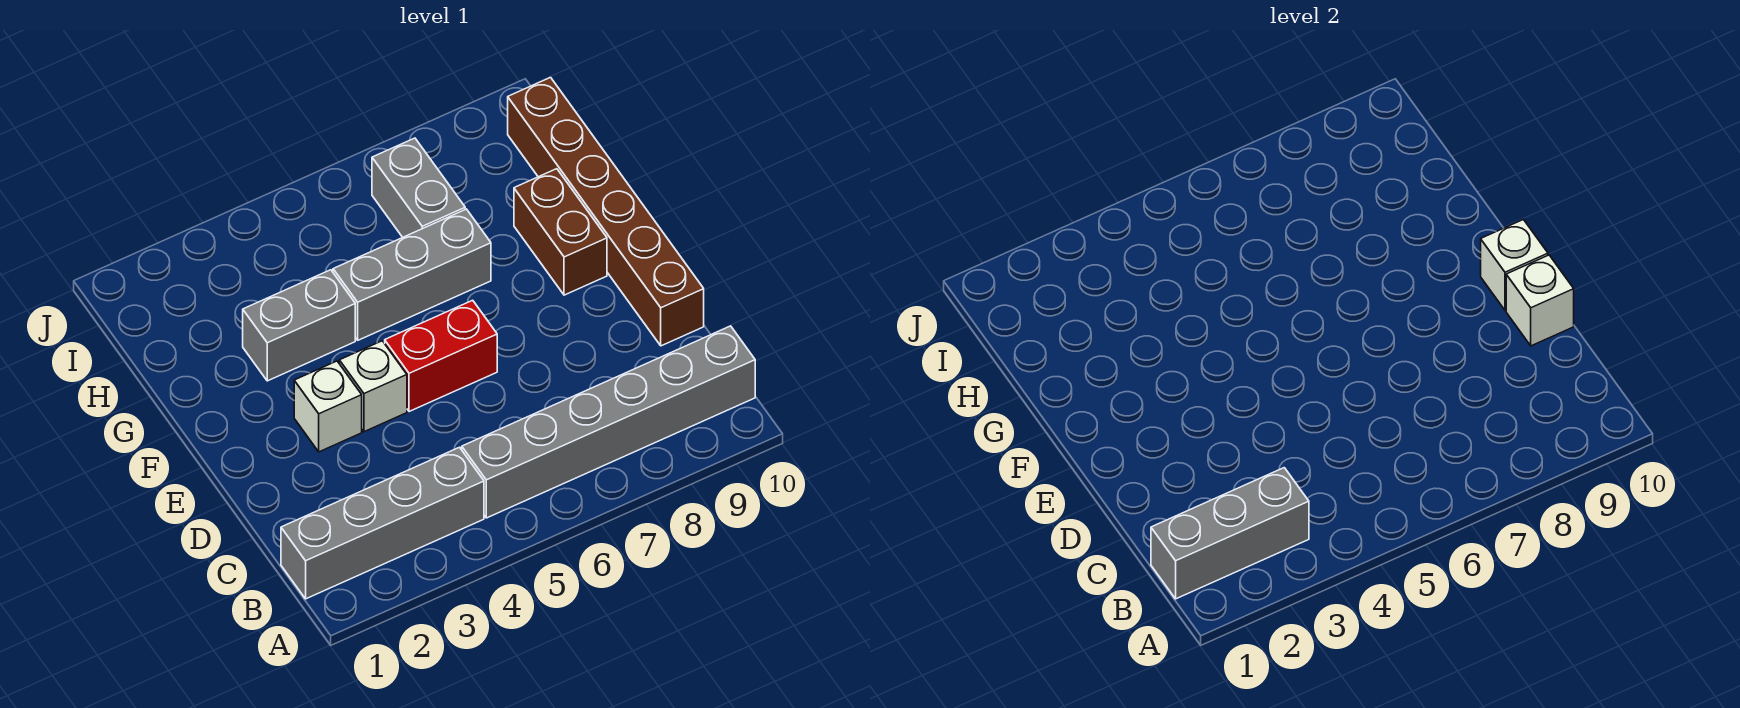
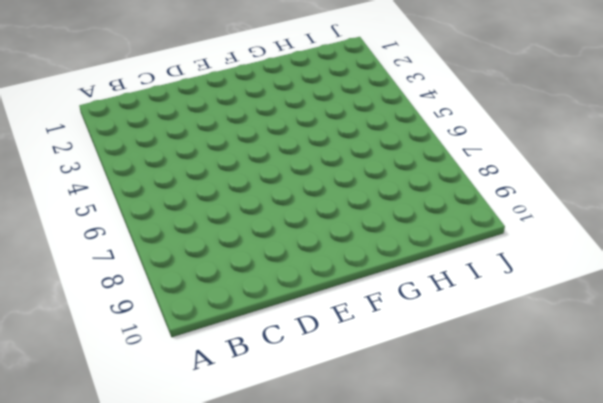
none -> grey 1x4 brick [281,447,484,599]
none -> grey 1x6 brick [462,326,755,518]
none -> brown 1x6 brick [508,78,704,346]

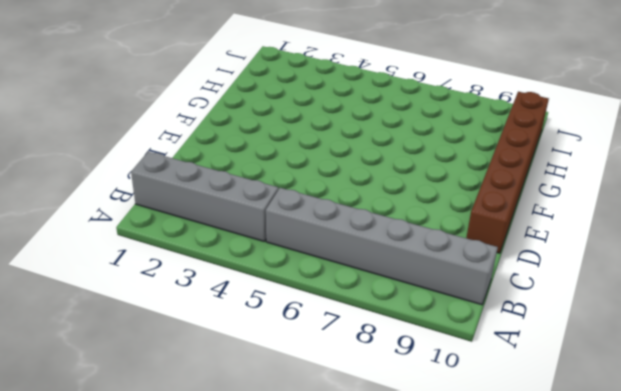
none -> white 1x1 brick [294,361,362,452]
none -> white 1x1 brick [339,341,407,432]
none -> red 1x2 brick [385,300,497,412]

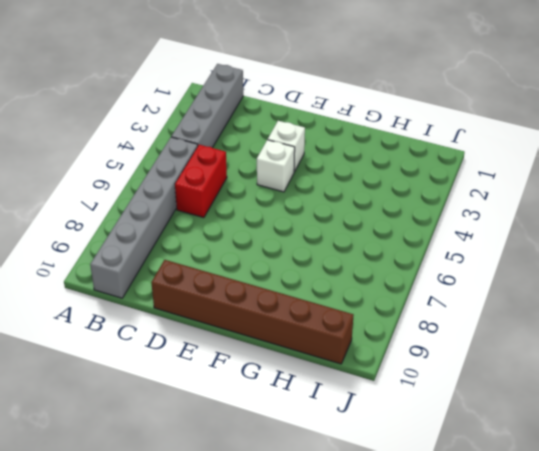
red 1x2 brick [175,145,227,218] -> red 1x2 brick moved to [385,300,497,412]
none -> brown 1x2 brick [514,169,607,295]
none -> grey 1x2 brick [243,270,355,381]
none -> grey 1x3 brick [333,209,491,340]

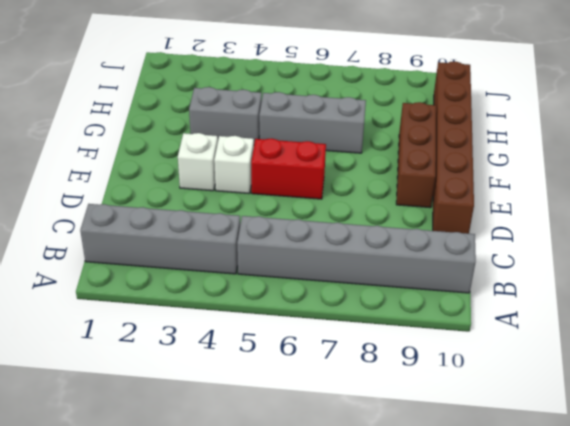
brown 1x3 brick [396,102,436,208] -> brown 1x2 brick [514,169,607,295]
none -> grey 1x2 brick [372,138,465,237]
none -> grey 1x3 brick [1151,468,1309,599]
none -> white 1x1 brick [1506,255,1574,346]

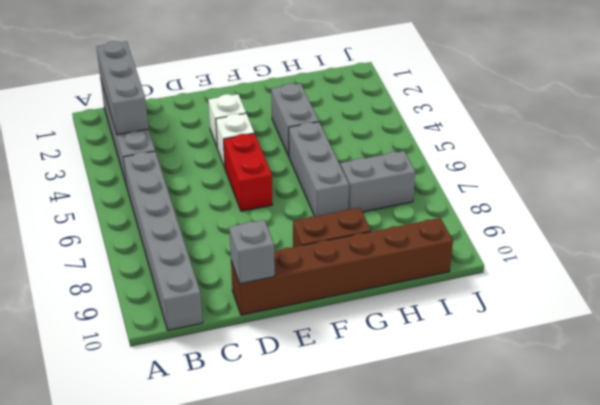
grey 1x1 brick [229,220,275,284] -> white 1x1 brick [1506,255,1574,346]
none -> white 1x1 brick [1481,220,1548,310]

